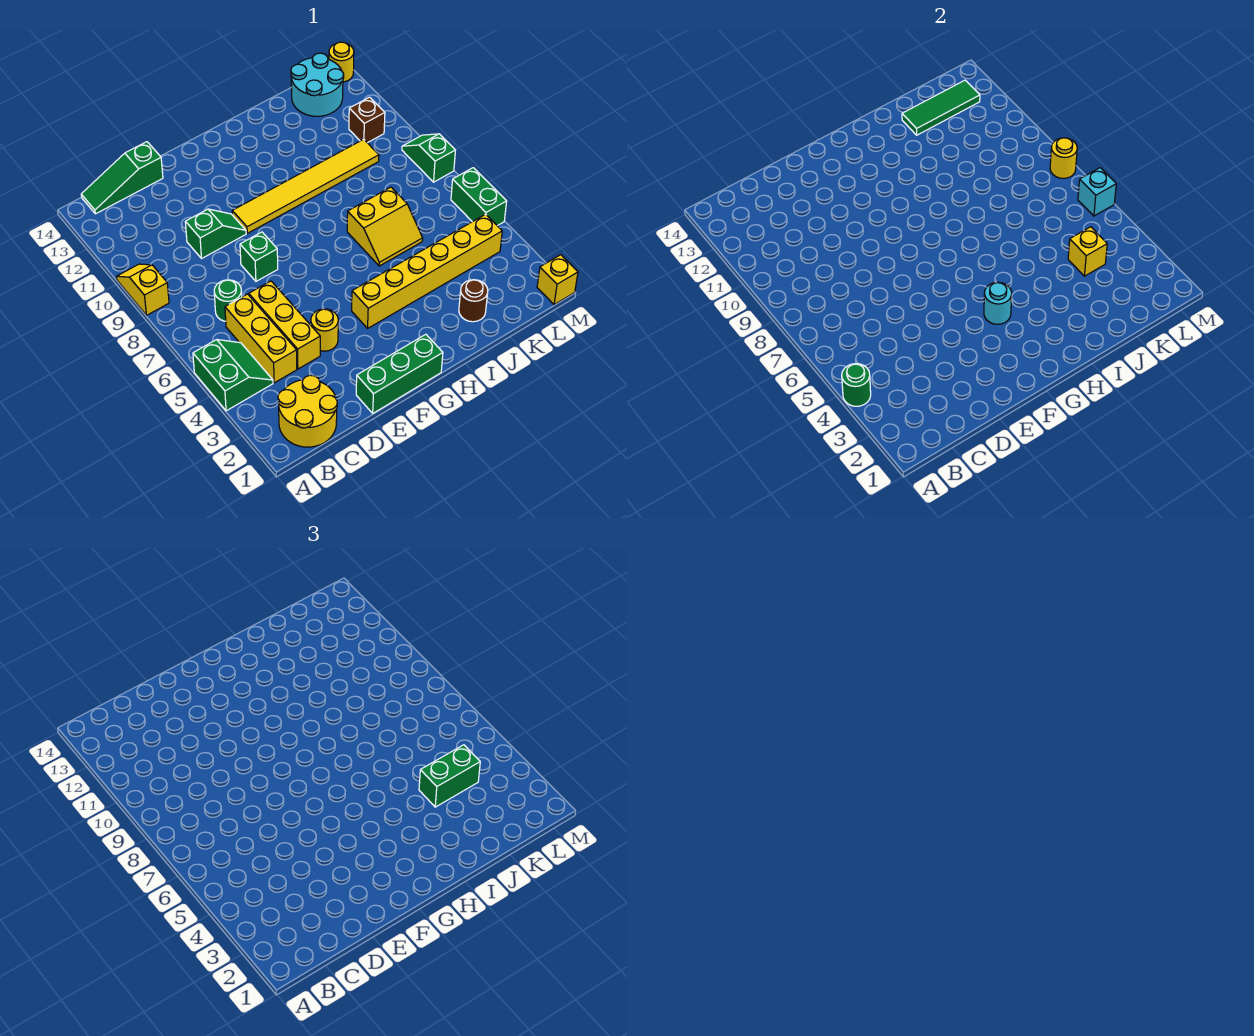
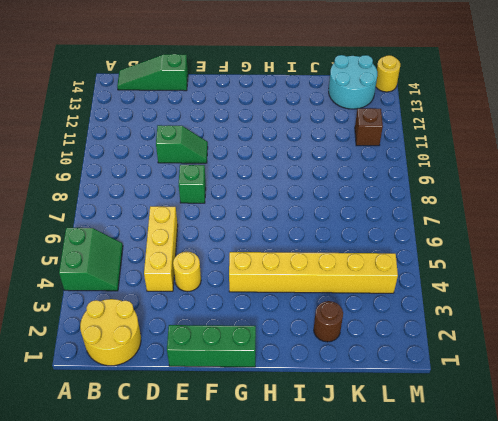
none -> yellow 1x2 slope [117,264,169,315]
none -> yellow 1x3 brick [225,294,297,383]
none -> green 1x1 round brick [214,280,242,321]

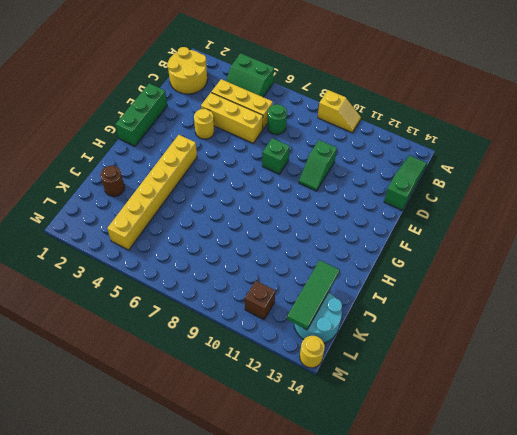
none -> yellow 1x6 tile [232,139,379,233]
none -> yellow 2x2 slope [347,187,423,266]
none -> yellow 1x1 brick [537,255,578,305]

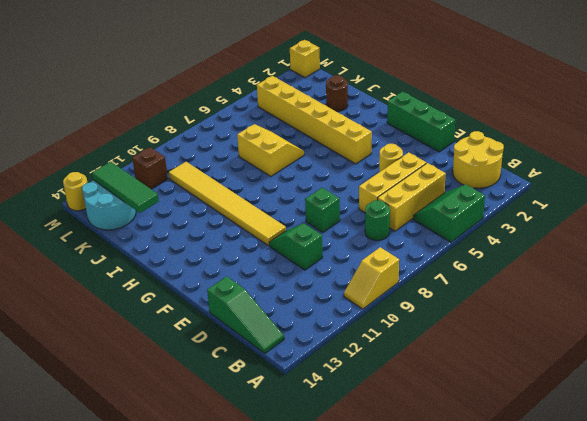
none -> green 1x2 brick [451,168,507,226]
none -> green 1x2 slope [402,134,455,182]
none -> green 1x1 round brick [842,364,871,406]

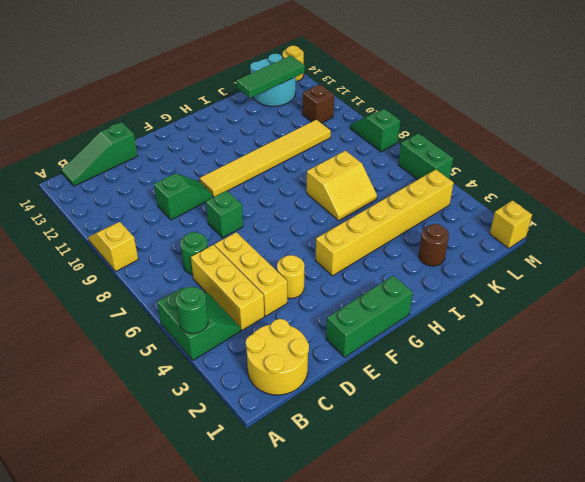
none -> cyan 1x1 round brick [984,282,1012,324]
none -> yellow 1x1 brick [1068,227,1107,276]
none -> cyan 1x1 brick [1078,168,1116,216]

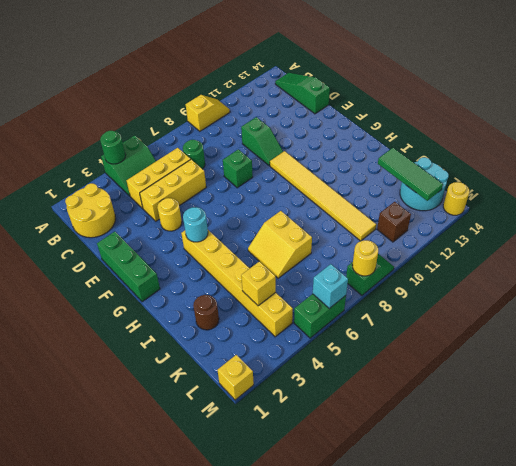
none -> green 1x2 brick [419,745,480,807]

